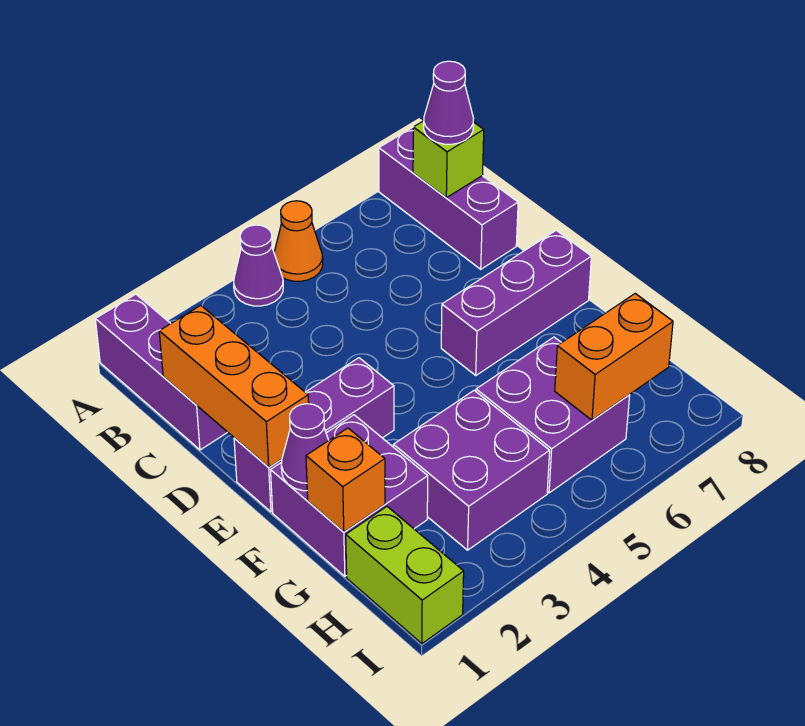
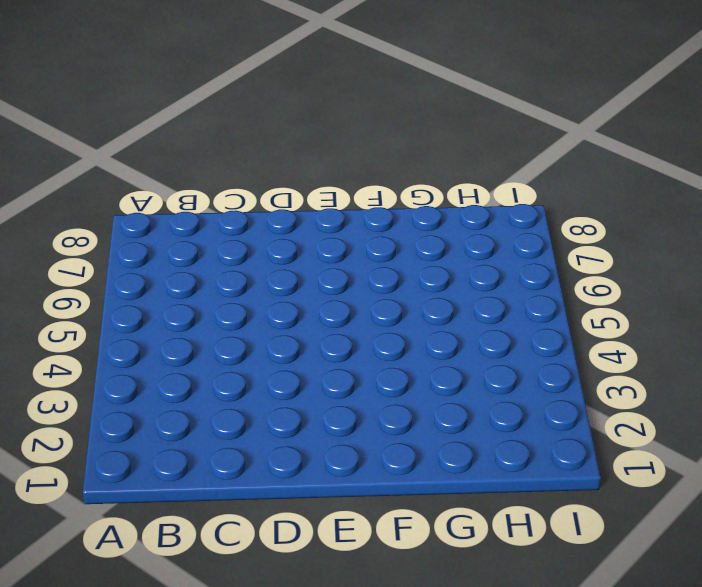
none -> purple 1x3 brick [95,294,227,450]
none -> purple 1x1 cone [234,225,283,306]
none -> orange 1x1 cone [274,201,323,281]

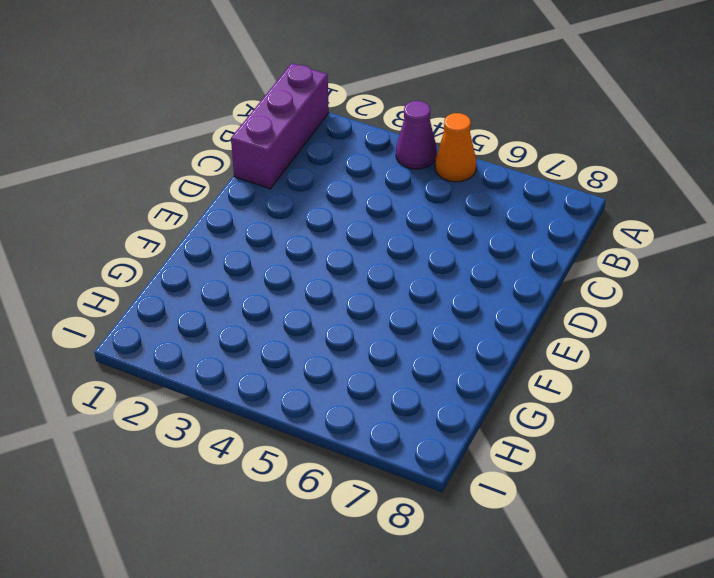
none -> purple 1x3 brick [379,127,518,269]
none -> purple 1x3 brick [234,358,394,512]
none -> purple 1x3 brick [441,230,591,375]

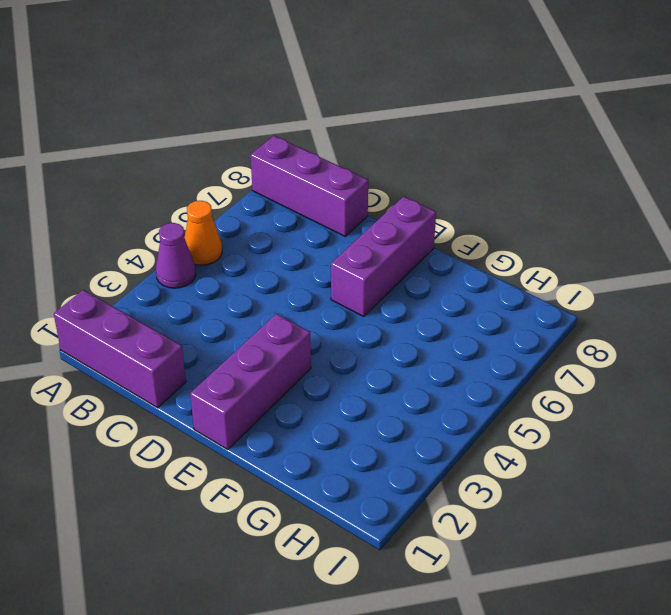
none -> purple 2x2 brick [271,415,428,576]
none -> purple 2x2 brick [393,390,550,550]
none -> purple 2x2 brick [476,337,630,493]

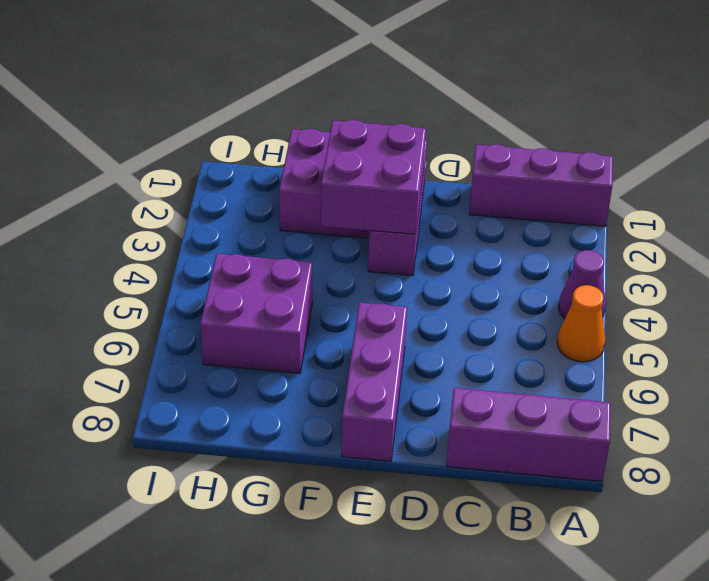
purple 2x2 brick [321,120,426,234] -> purple 2x2 brick moved to [393,390,550,550]
none -> lime 1x2 brick [346,507,464,644]
none -> lime 1x1 brick [413,121,484,198]
none -> orange 1x3 brick [159,305,309,467]

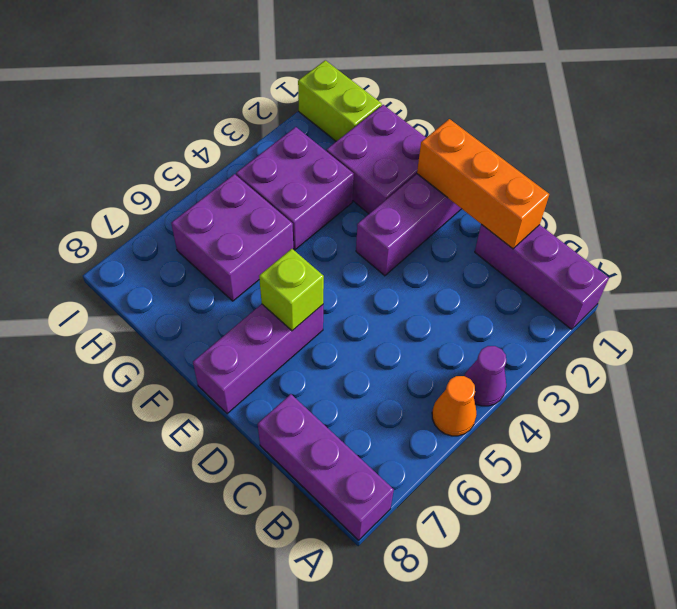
lime 1x1 brick [259,249,324,331] -> lime 1x1 brick moved to [413,121,484,198]
none -> purple 1x1 cone [281,404,329,491]
none -> orange 1x1 brick [306,428,385,532]
none -> orange 1x2 brick [555,294,673,420]

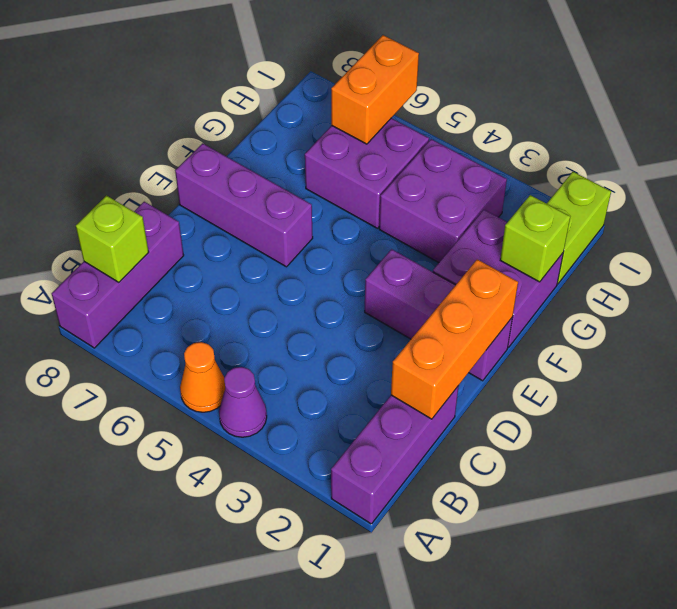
lime 1x1 brick [500,195,570,282] -> orange 1x1 brick [306,428,385,532]
orange 1x2 brick [331,35,419,144] -> orange 1x2 brick turned to [555,294,673,420]
none -> purple 1x1 cone [281,404,329,491]
none -> purple 1x1 cone [424,61,473,144]

